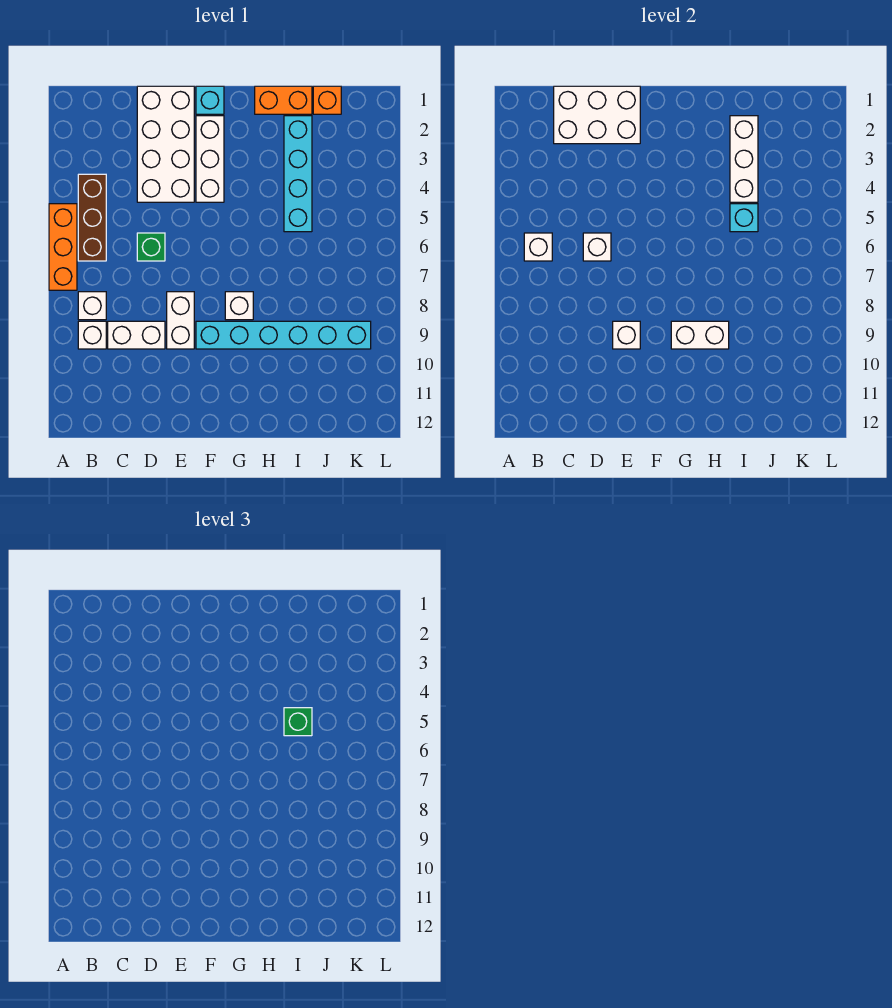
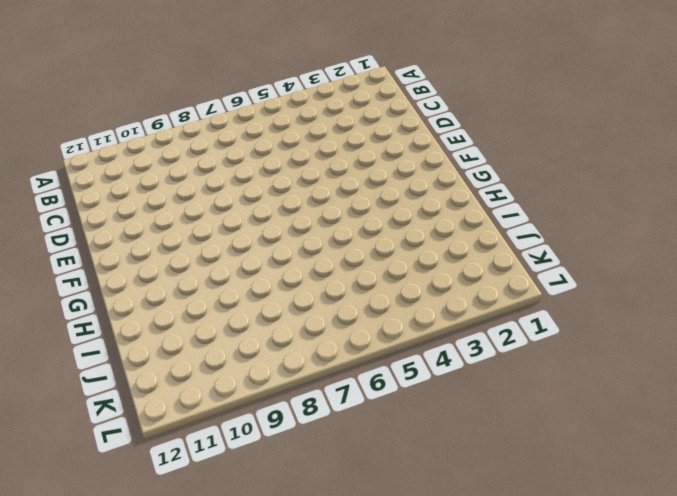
none -> orange 1x3 brick [49,204,77,290]
none -> brown 1x3 brick [78,174,106,261]
none -> white 1x1 brick [78,292,106,320]

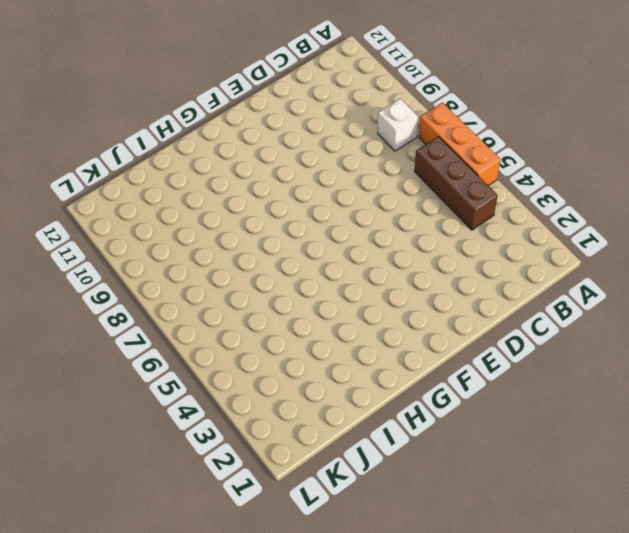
none -> white 1x1 brick [78,321,106,349]
none -> white 1x2 brick [108,321,165,349]
none -> white 2x4 brick [137,86,194,202]

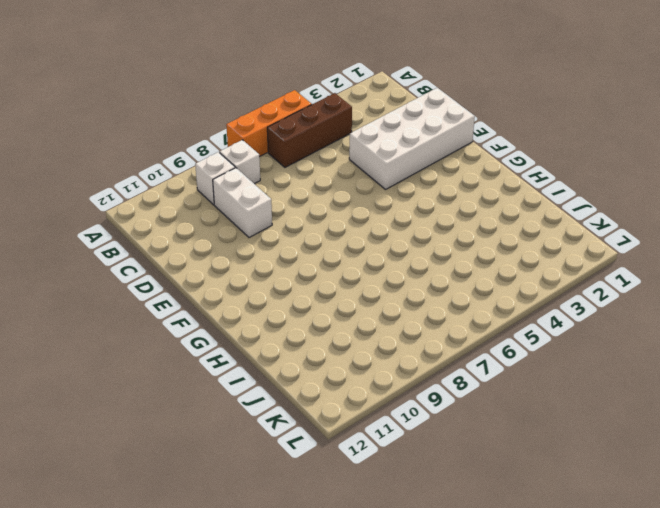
none -> green 1x1 brick [137,233,165,261]
none -> white 1x2 brick [167,292,194,349]
none -> cyan 1x1 brick [196,86,224,114]

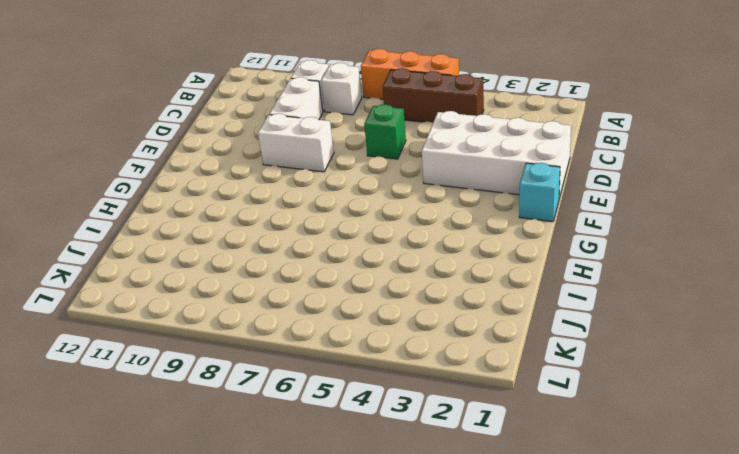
none -> white 1x3 brick [196,116,224,202]
none -> cyan 1x6 brick [196,321,371,349]
none -> white 1x1 brick [225,292,253,320]

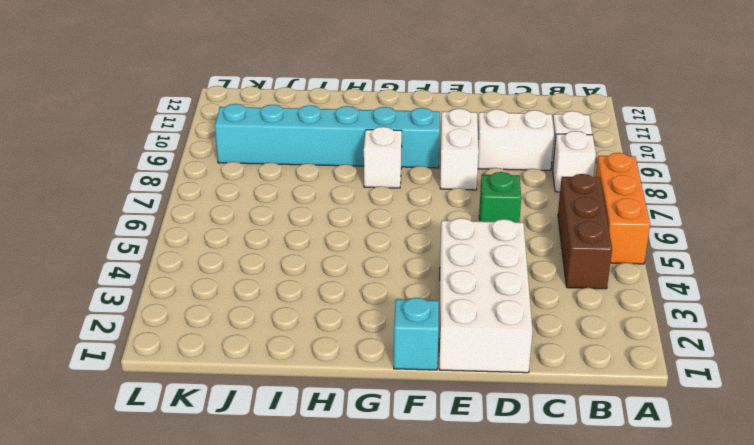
none -> white 1x3 brick [196,116,224,202]
none -> orange 1x2 brick [255,86,312,114]
none -> cyan 1x4 brick [284,116,312,232]

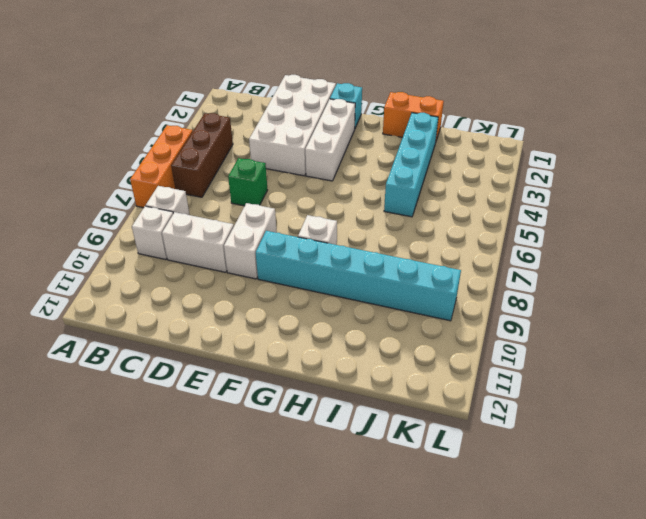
none -> orange 1x1 brick [313,86,341,114]
none -> white 1x1 brick [524,233,552,261]
none -> white 2x3 brick [554,86,640,144]

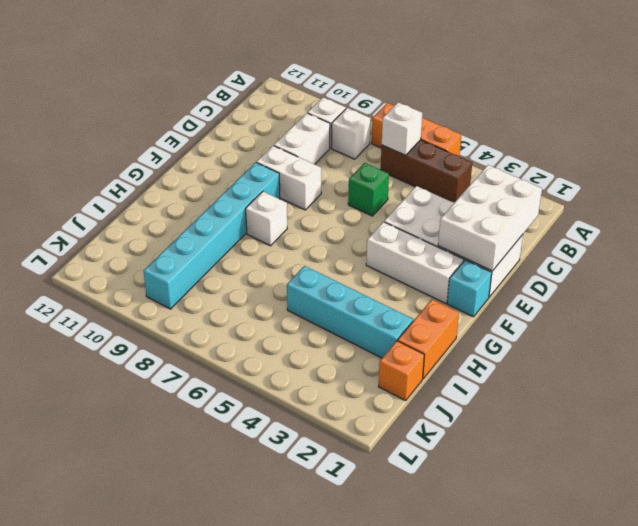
none -> white 1x1 brick [583,233,611,261]
none -> white 1x1 brick [613,321,640,349]
none -> white 1x2 brick [671,321,729,349]

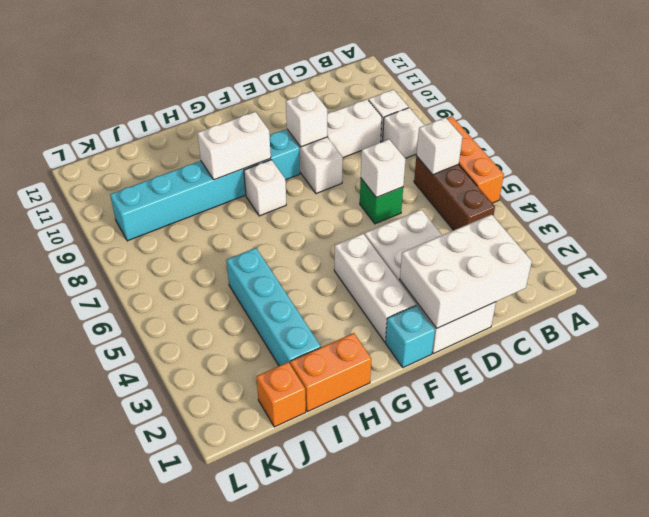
none -> white 1x3 brick [730,116,758,202]
none -> cyan 1x1 brick [730,204,758,232]
none -> green 1x1 brick [284,708,312,736]

